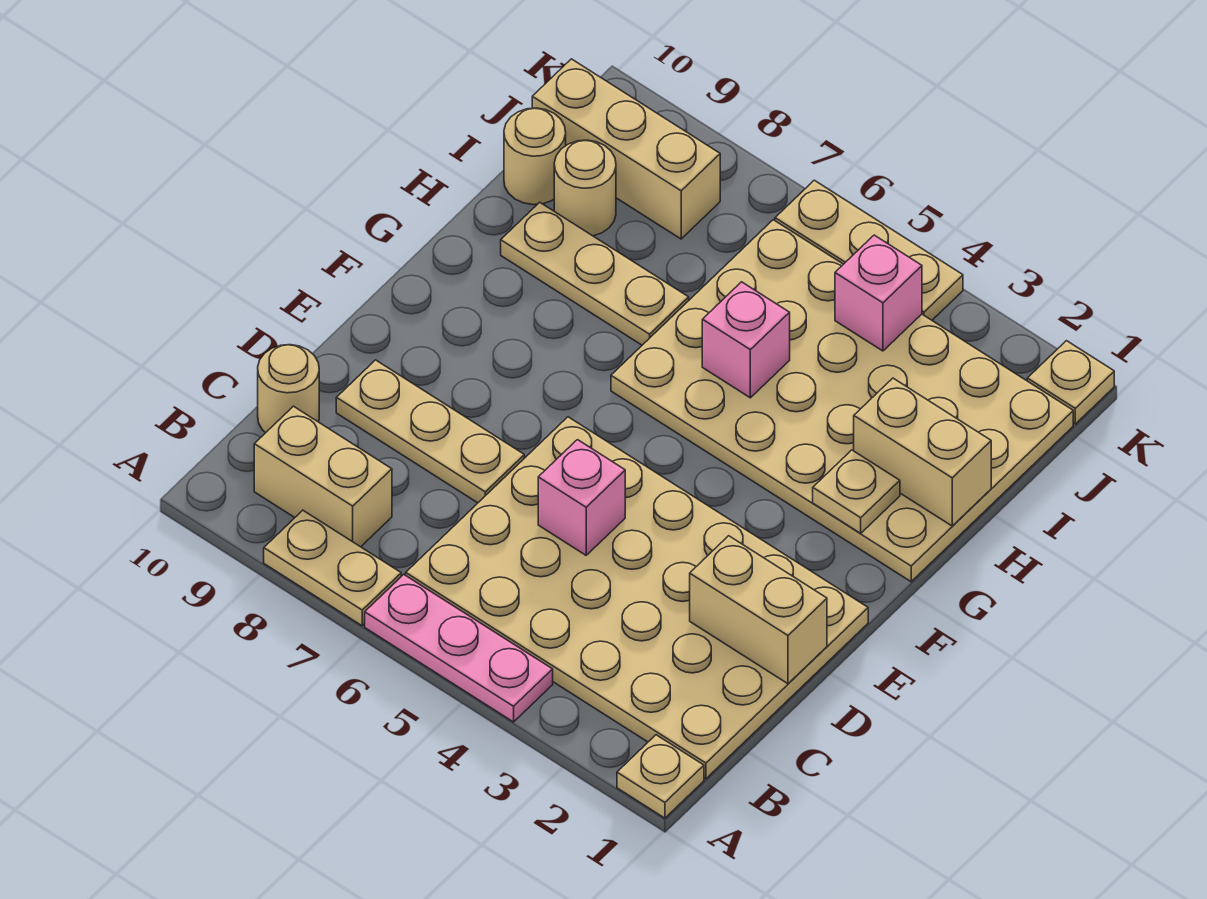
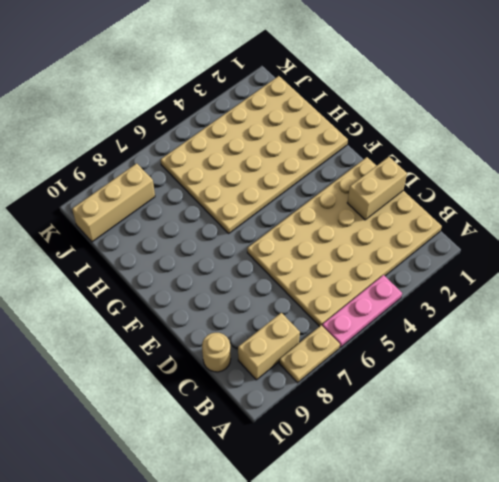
none -> tan 1x1 plate [617,735,704,818]
none -> tan 1x3 plate [336,360,524,503]
none -> tan 1x3 plate [501,202,689,345]

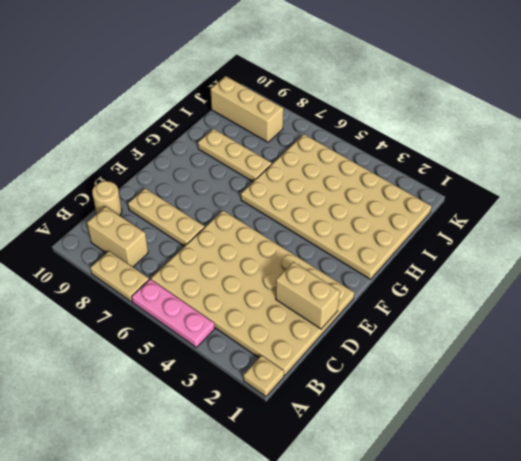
none -> tan 1x1 round brick [554,140,616,236]
none -> tan 1x1 round brick [504,108,566,205]
none -> tan 1x1 plate [1027,341,1114,424]

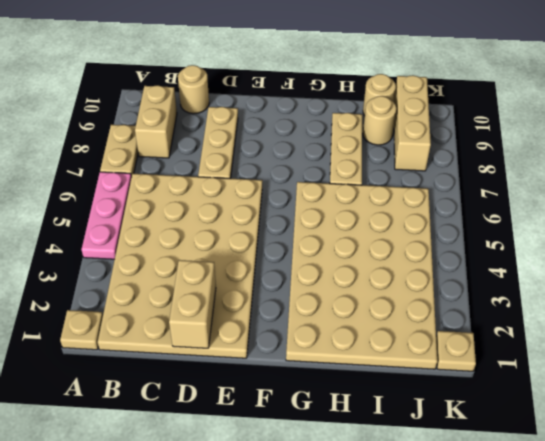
none -> tan 1x3 plate [775,180,963,320]
none -> pink 1x1 brick [538,440,625,555]
none -> tan 1x1 plate [813,450,900,533]

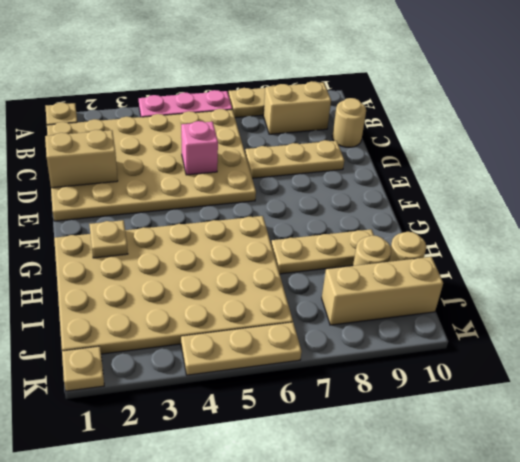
none -> tan 1x2 brick [854,378,991,526]
none -> pink 1x1 brick [702,282,790,398]
none -> pink 1x1 brick [835,235,922,351]

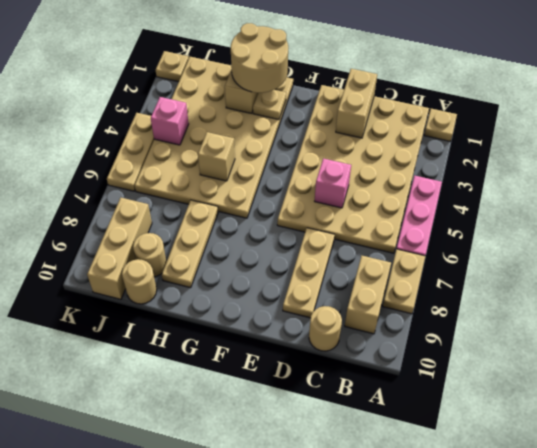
tan 2x2 round brick [231,23,288,93] -> none
tan 1x1 brick [198,132,235,181] -> pink 1x1 brick [702,282,790,398]

